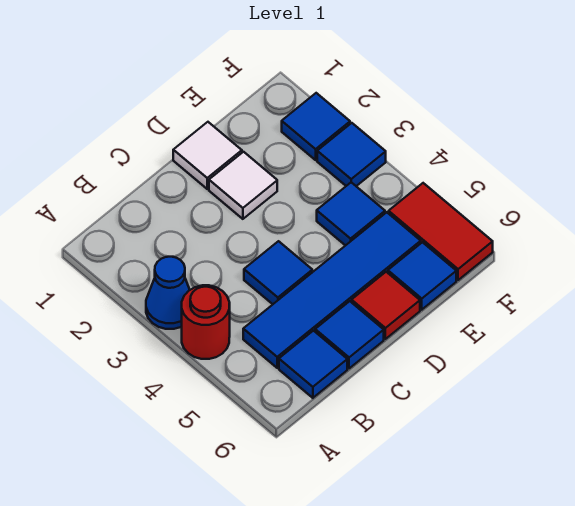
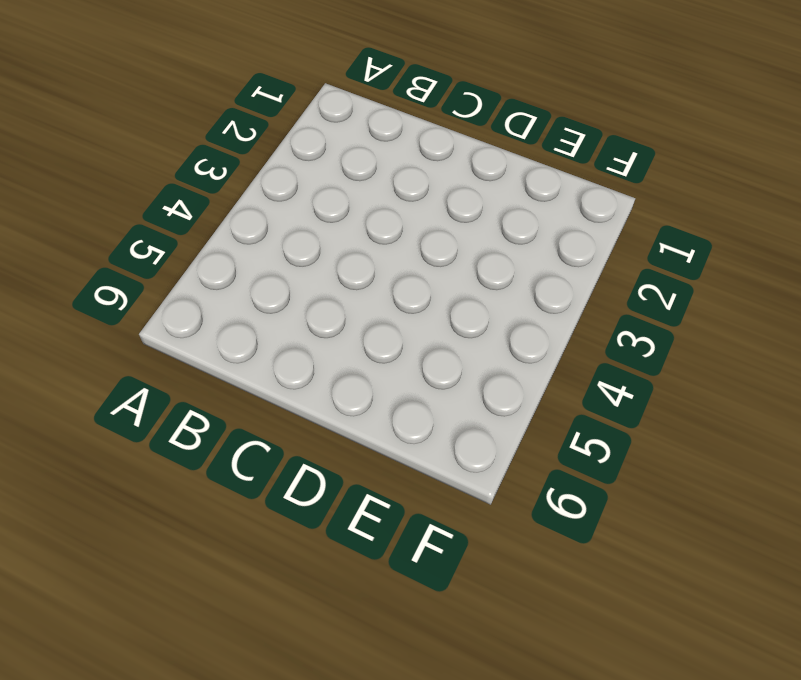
none -> blue 1x1 cone [146,257,190,329]
none -> red 1x1 round brick [182,285,230,359]
none -> blue 1x4 tile [243,212,421,368]

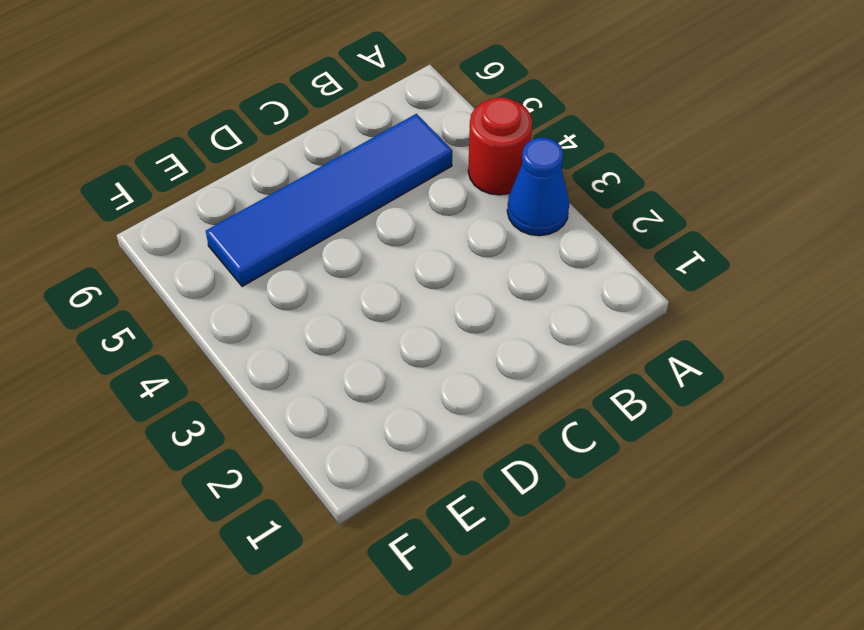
none -> blue 1x1 tile [279,331,347,398]
none -> blue 1x1 tile [244,241,312,304]
none -> blue 1x1 tile [315,301,384,368]

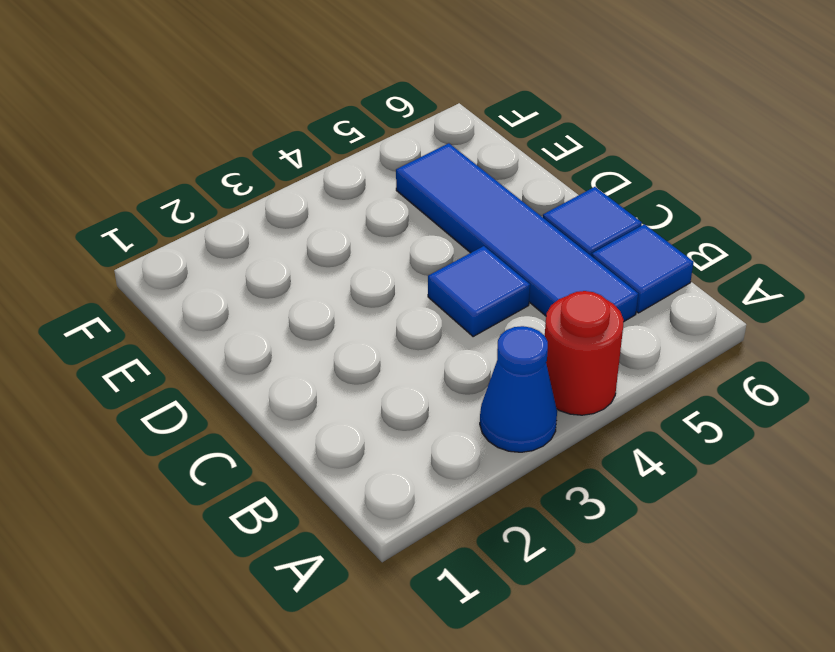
none -> white 1x1 tile [173,122,242,189]
none -> white 1x1 tile [209,152,277,219]
none -> red 1x1 tile [352,272,420,339]

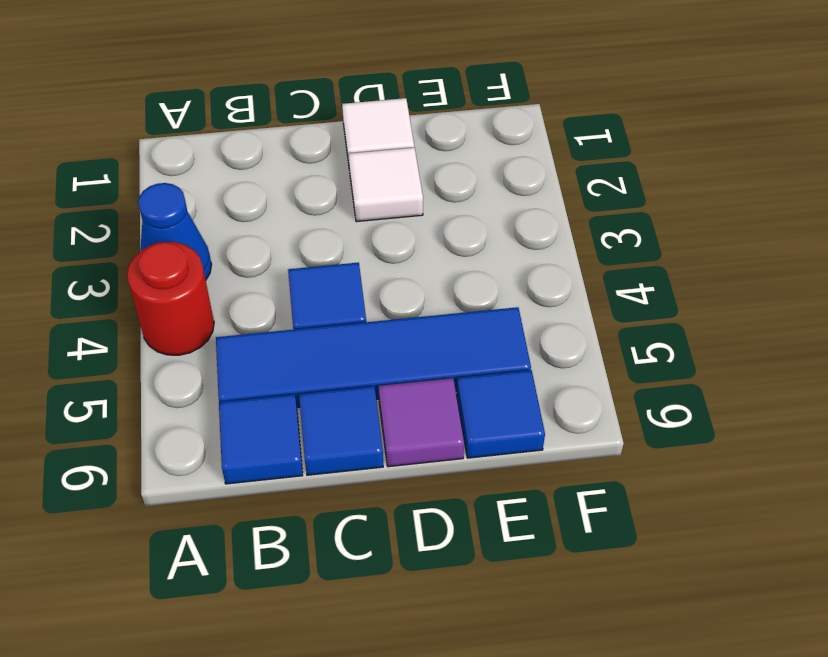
purple 1x1 tile [378,378,464,467] -> red 1x1 tile [352,272,420,339]
none -> blue 1x1 tile [317,182,385,246]
none -> blue 1x1 tile [282,93,350,160]
none -> blue 1x1 tile [317,123,386,186]

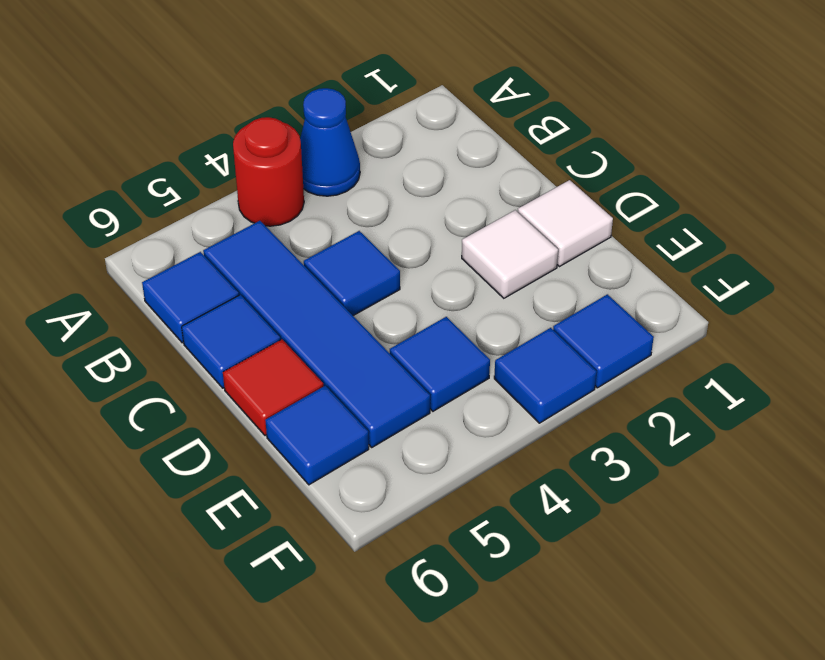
none -> red 1x2 tile [389,183,493,280]

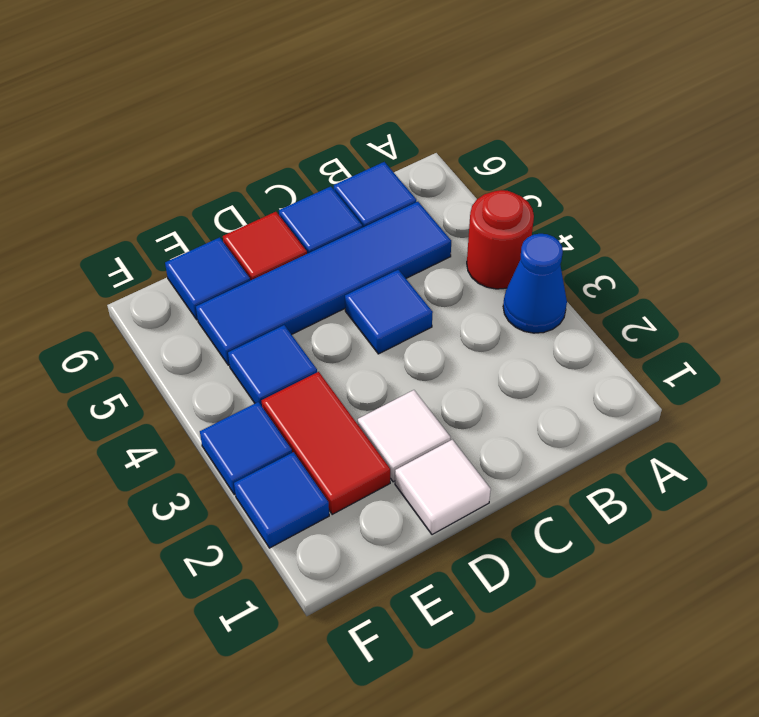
red 1x2 tile [262,372,390,514] -> red 1x2 tile moved to [389,183,493,280]

